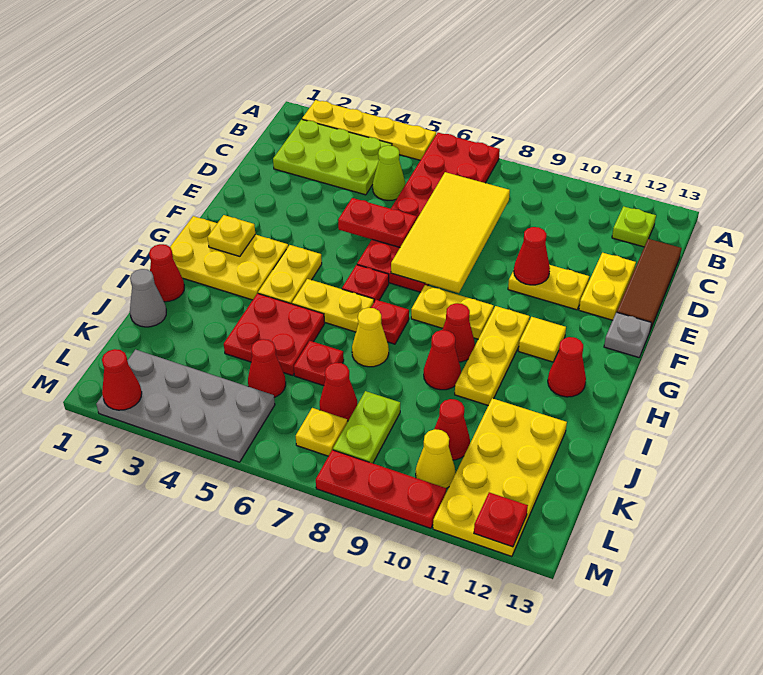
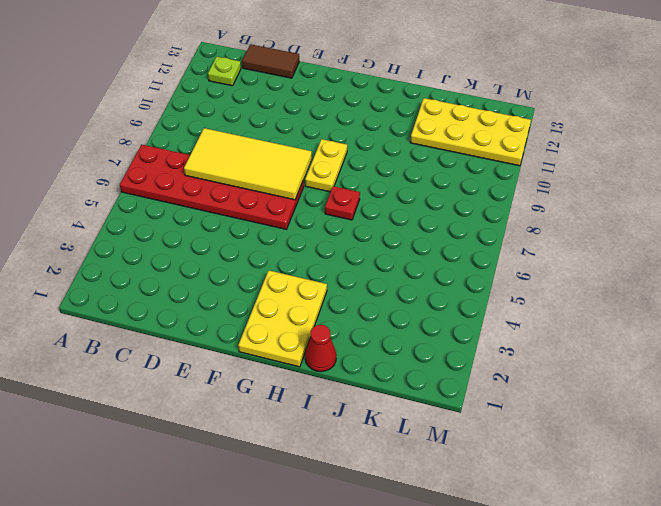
brown 1x2 tile [242,44,299,78] -> brown 1x3 tile [617,239,682,330]
none -> yellow 1x4 plate [302,100,436,160]
none -> lime 2x3 plate [273,119,392,195]
none -> lime 1x1 cone [373,145,406,200]
none -> yellow 1x2 plate [579,253,636,320]

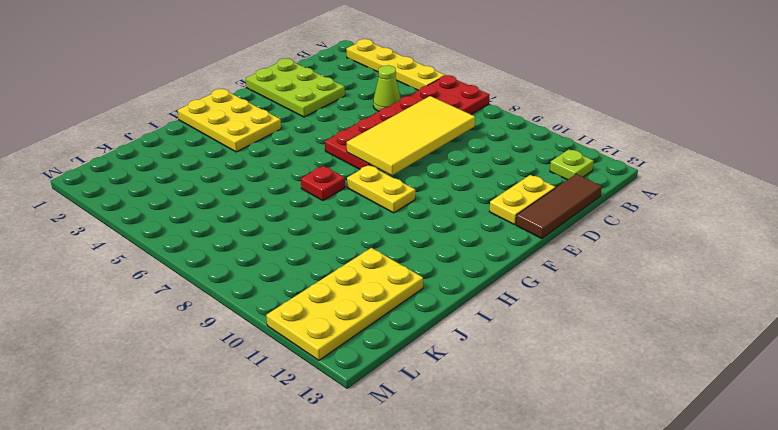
lime 2x3 plate [246,58,345,117] -> lime 2x3 plate moved to [273,119,392,195]
none -> yellow 1x2 plate [508,265,589,310]
none -> grey 1x1 plate [604,312,651,357]
none -> yellow 1x2 plate [258,245,322,304]
none -> red 1x1 plate [342,265,389,302]

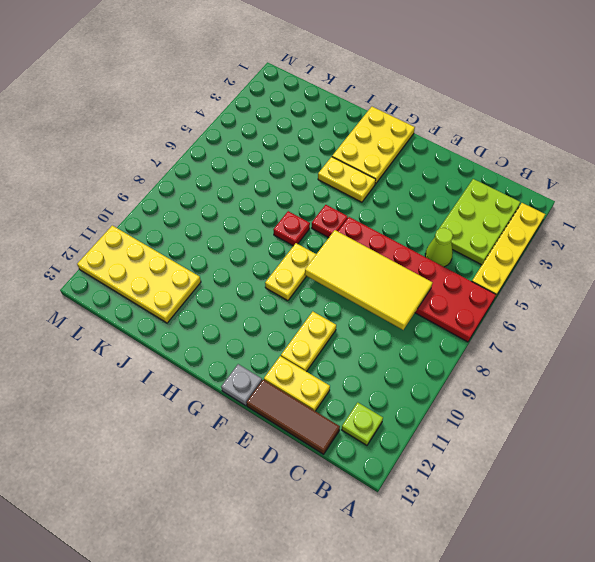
none -> yellow 1x3 plate [455,306,530,405]
none -> yellow 1x1 tile [518,317,566,362]
none -> yellow 1x2 plate [292,279,374,332]
none -> red 1x1 cone [442,303,475,362]

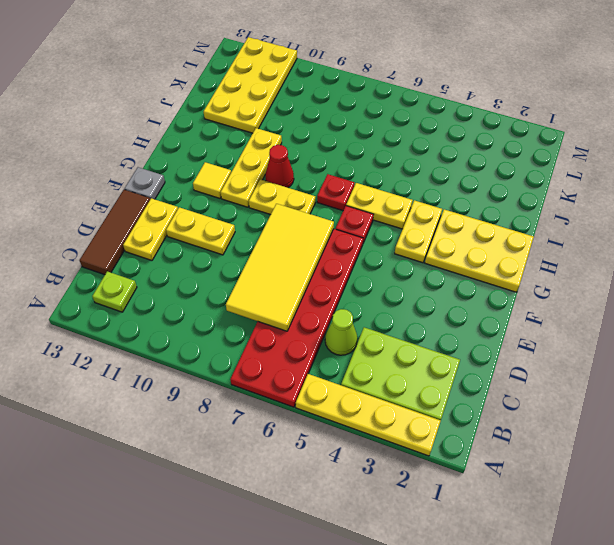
none -> red 1x1 cone [548,337,586,397]
none -> red 1x1 cone [149,244,184,302]
none -> red 2x2 plate [224,293,325,375]
none -> yellow 1x1 cone [352,308,389,367]

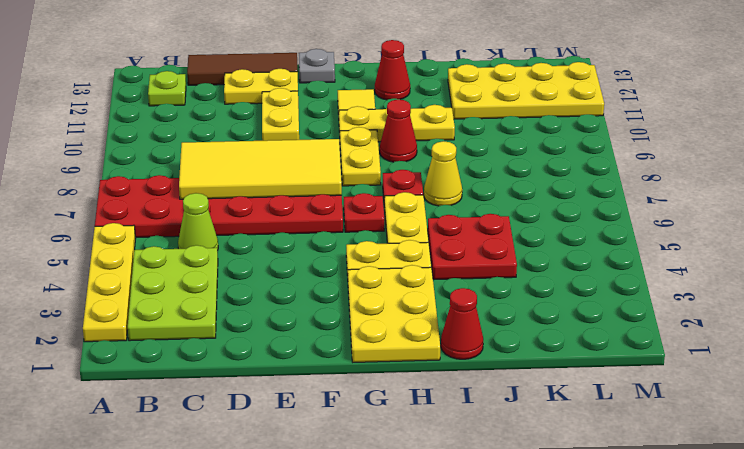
none -> red 1x1 cone [424,330,461,390]
none -> grey 1x1 cone [130,269,166,327]
none -> red 1x1 plate [294,341,344,386]
none -> red 1x1 cone [248,339,286,397]

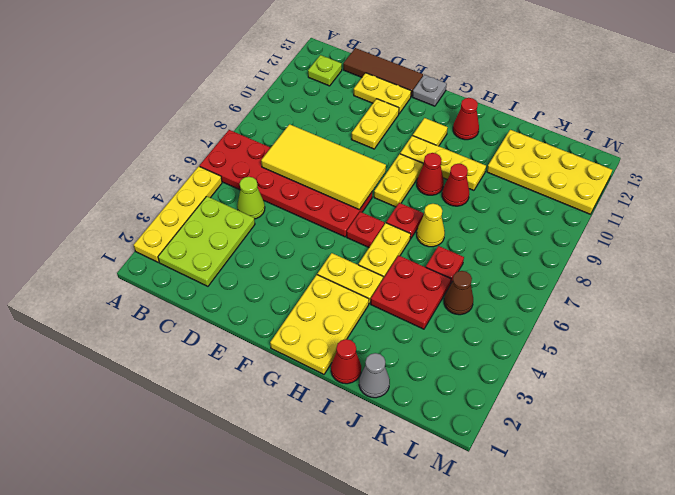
brown 1x1 cone [444,271,473,315] -> red 1x1 cone [248,339,286,397]
none -> red 1x1 cone [320,363,357,421]
none -> lime 1x2 plate [333,391,400,463]
none -> red 1x1 cone [435,399,470,460]
none -> grey 2x4 plate [96,350,275,462]

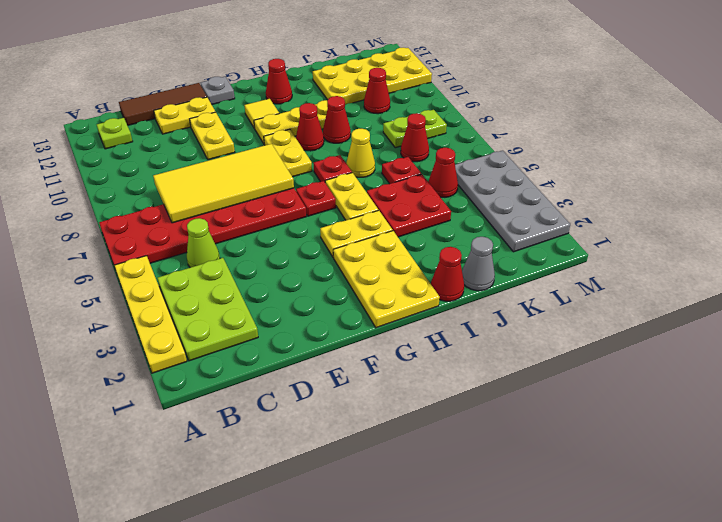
none -> yellow 1x1 plate [296,408,347,456]
none -> yellow 1x1 cone [416,429,455,489]
none -> red 1x3 plate [316,450,446,528]
none -> red 1x2 plate [338,198,417,247]

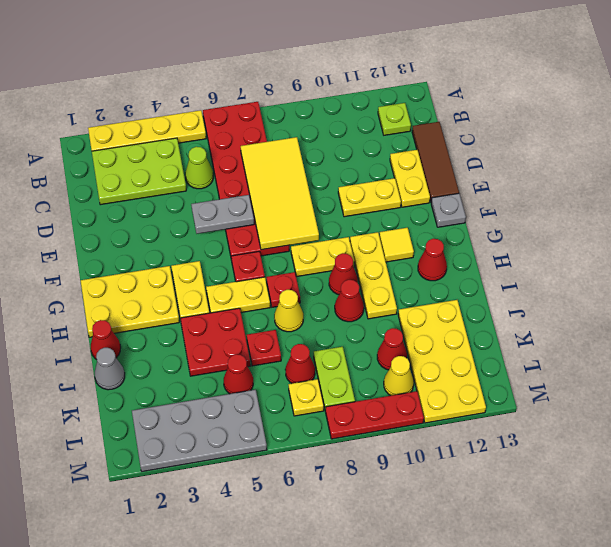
grey 1x2 plate [191,195,254,234] -> red 1x2 plate [338,198,417,247]
none -> red 1x1 cone [514,227,550,285]
none -> yellow 1x1 plate [208,215,255,256]
none -> red 1x1 cone [102,349,142,410]
none -> red 1x1 plate [474,492,528,547]

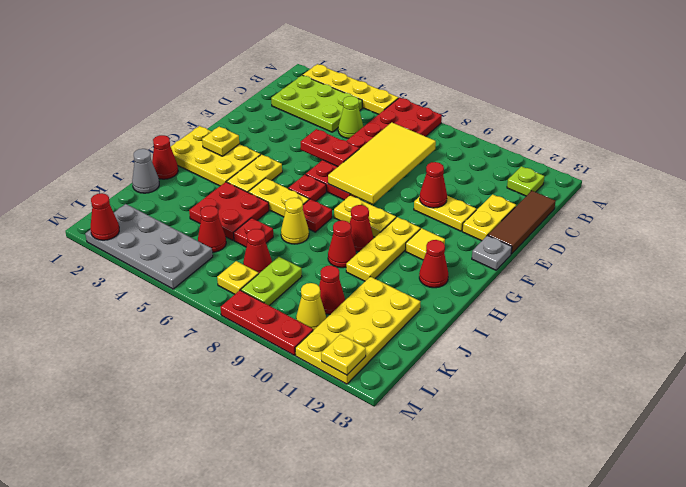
yellow 1x1 plate [321,334,366,375] -> red 1x1 plate [474,492,528,547]

